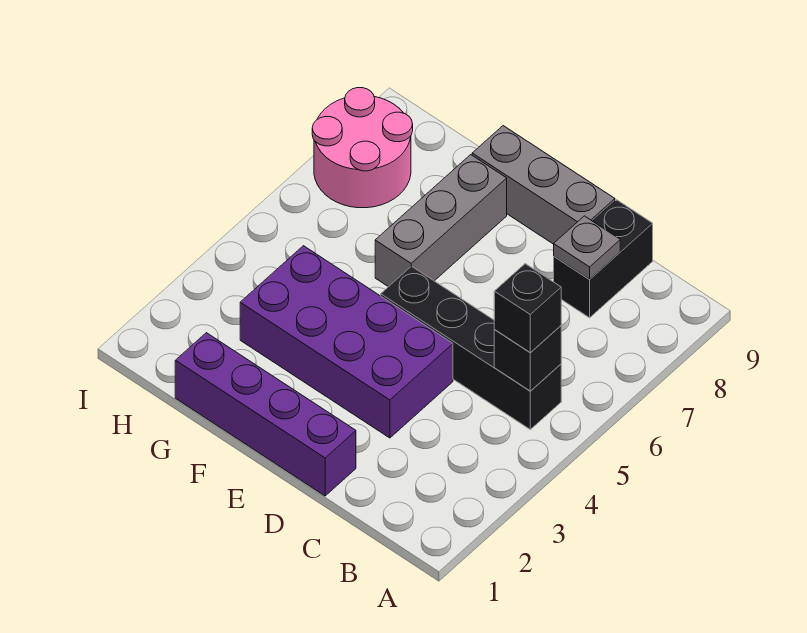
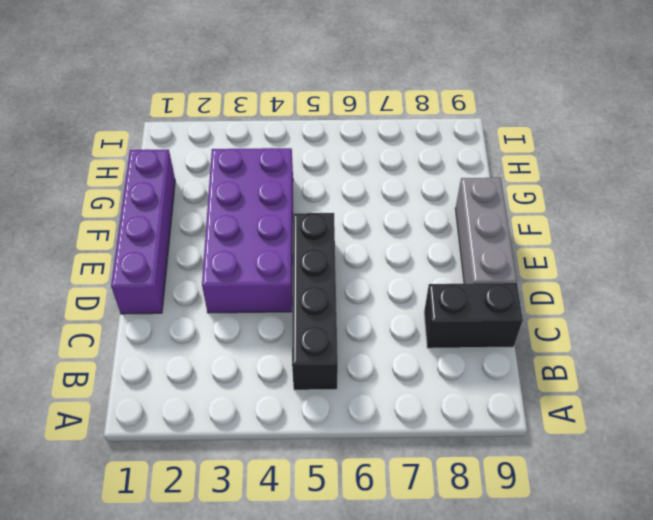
none -> grey 1x3 brick [375,155,507,287]
none -> pink 2x2 round brick [312,88,413,208]

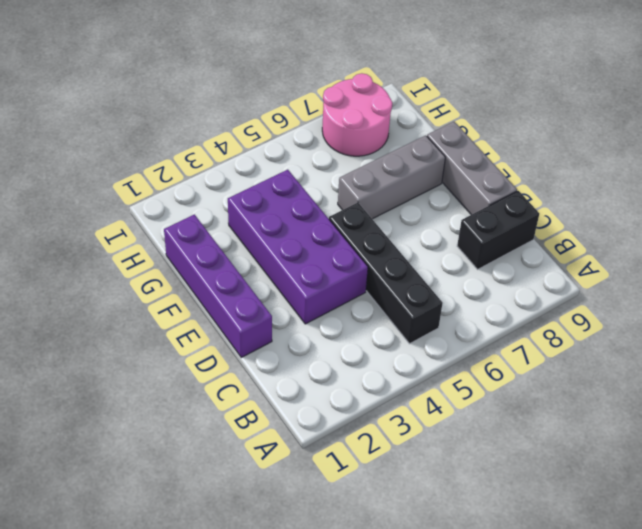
none -> black 1x1 brick [494,326,561,391]
none -> grey 1x1 plate [554,216,620,279]

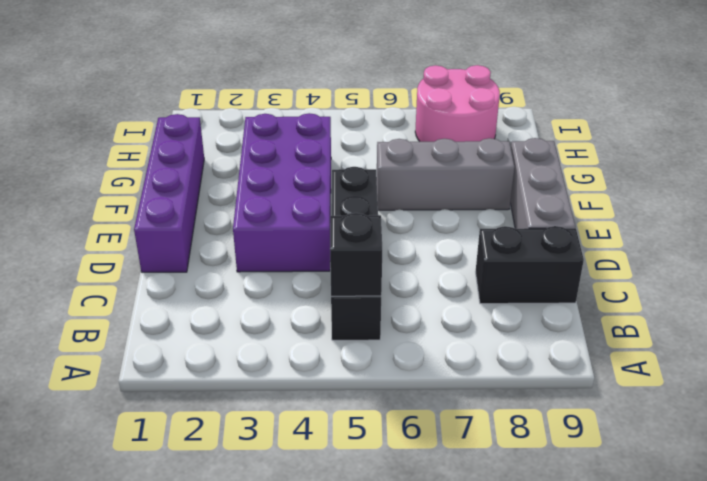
none -> grey 1x1 plate [554,216,620,279]
none -> black 1x1 brick [494,264,561,353]

